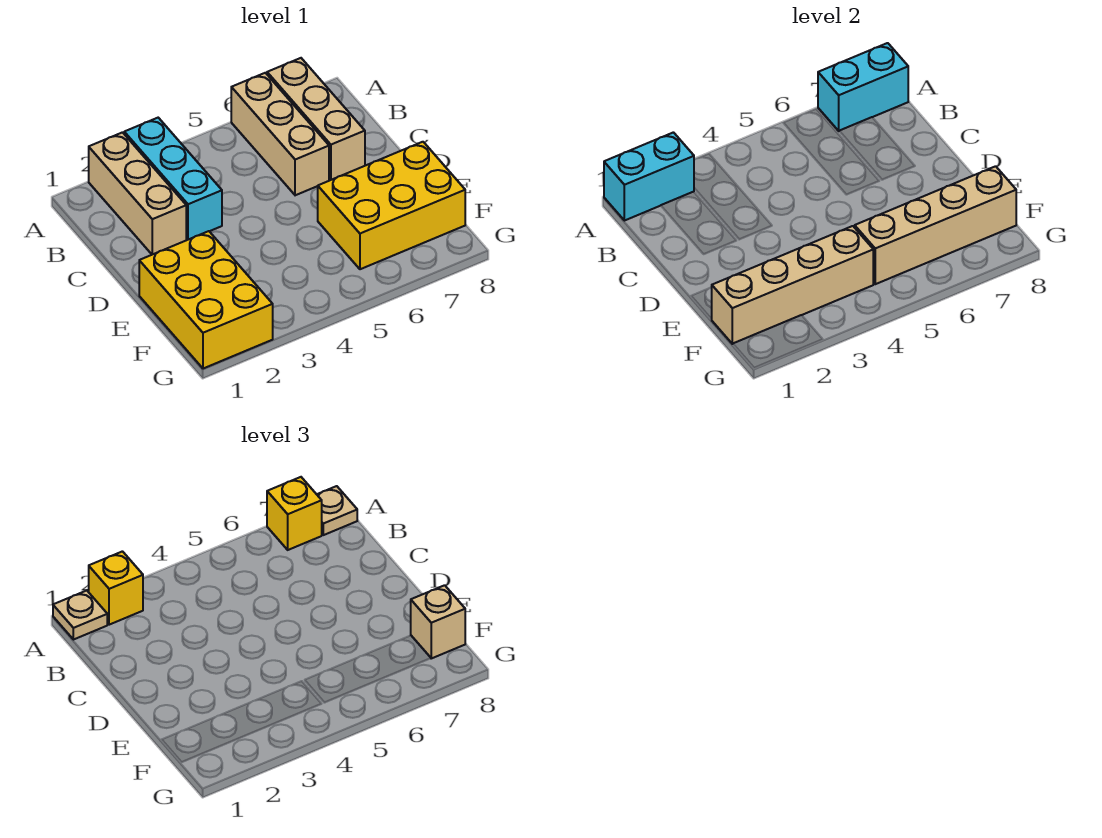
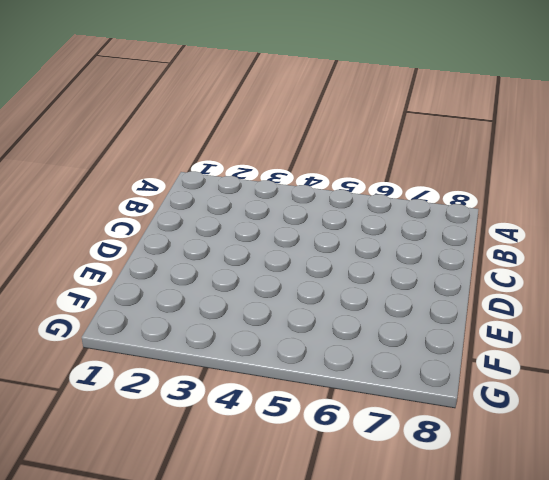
none -> tan 1x3 brick [89,132,186,254]
none -> cyan 1x3 brick [124,118,222,240]
none -> tan 1x3 brick [231,73,329,195]

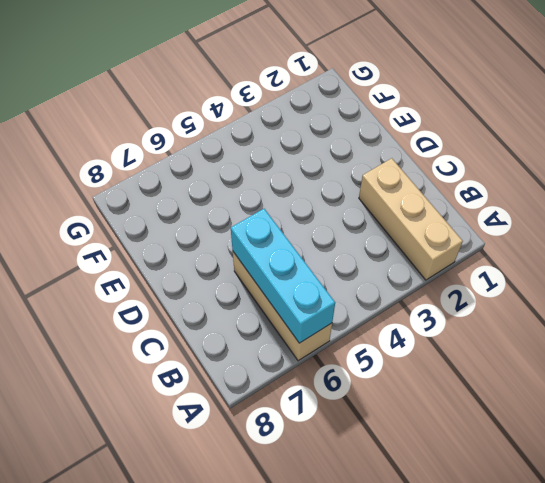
cyan 1x3 brick [231,209,335,343] -> cyan 1x3 brick moved to [124,118,222,240]
none -> tan 1x3 brick [267,58,365,180]
none -> yellow 2x3 brick [139,231,273,369]
none -> yellow 2x3 brick [318,142,465,269]

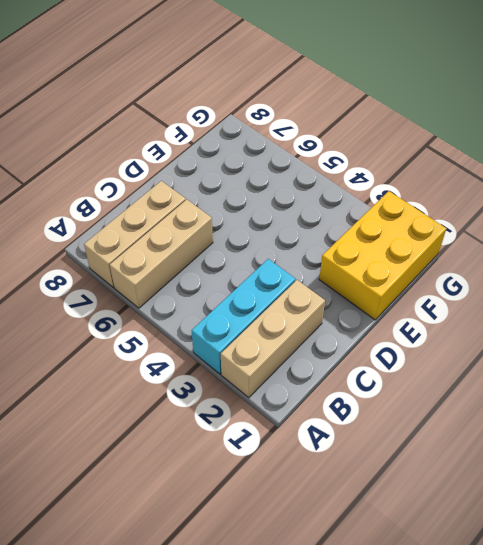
none -> yellow 2x3 brick [318,142,465,269]
none -> cyan 1x2 brick [604,132,694,221]
none -> cyan 1x2 brick [818,43,908,131]

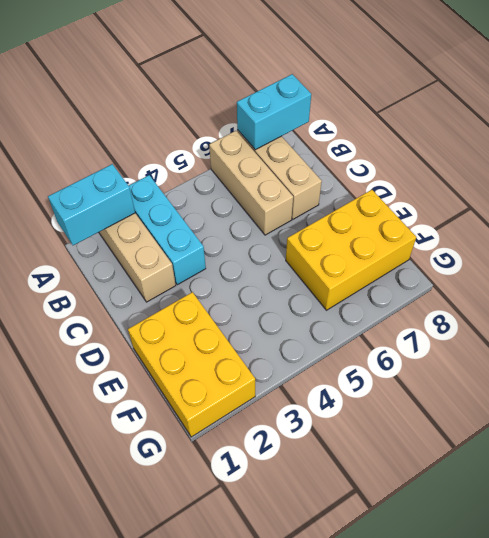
none -> tan 1x4 brick [712,226,873,344]
none -> tan 1x4 brick [854,166,1016,284]
none -> tan 1x1 plate [53,591,107,640]

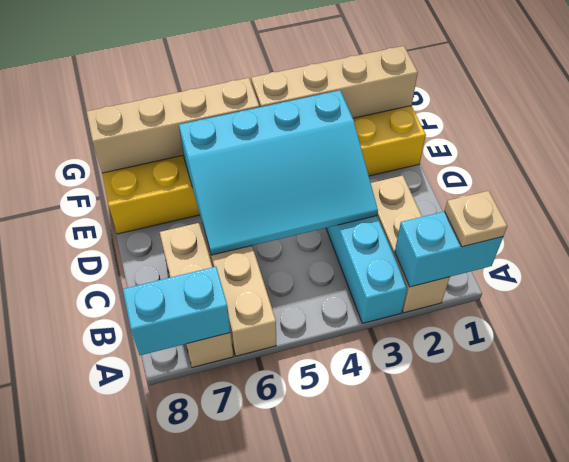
cyan 3x4 slope [179,90,378,255] -> none
none -> yellow 1x1 brick [89,551,143,625]
none -> yellow 1x1 brick [267,477,322,550]
none -> tan 1x1 plate [317,486,357,535]

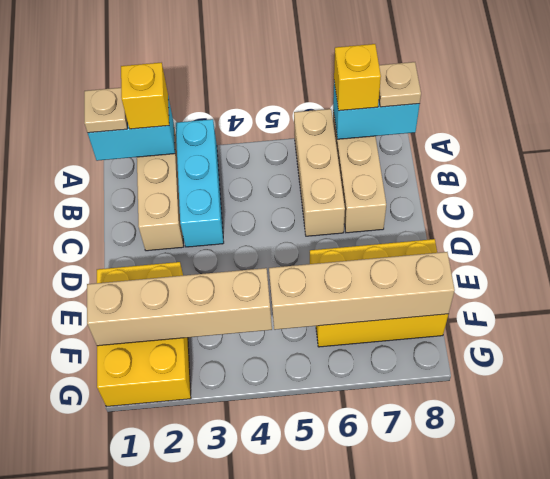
none -> tan 1x1 brick [411,585,465,658]

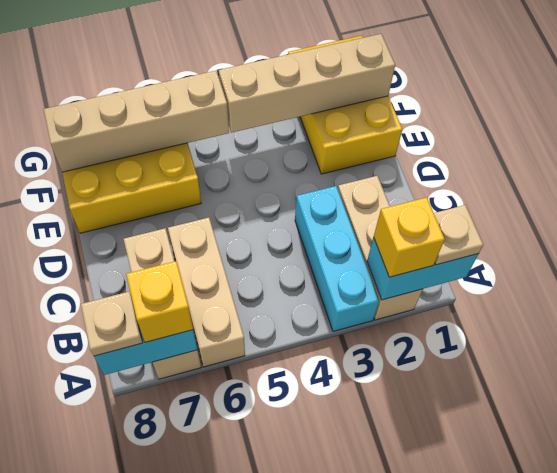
none -> tan 1x1 brick [411,585,465,658]

